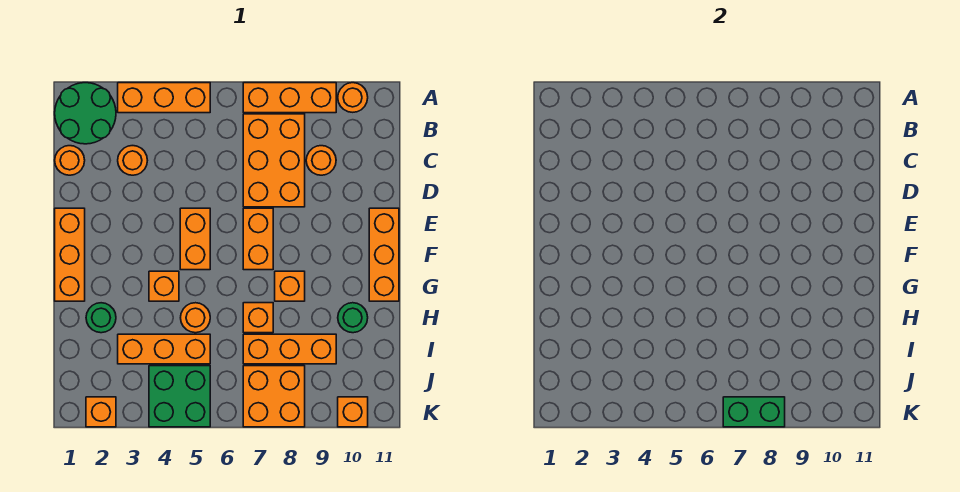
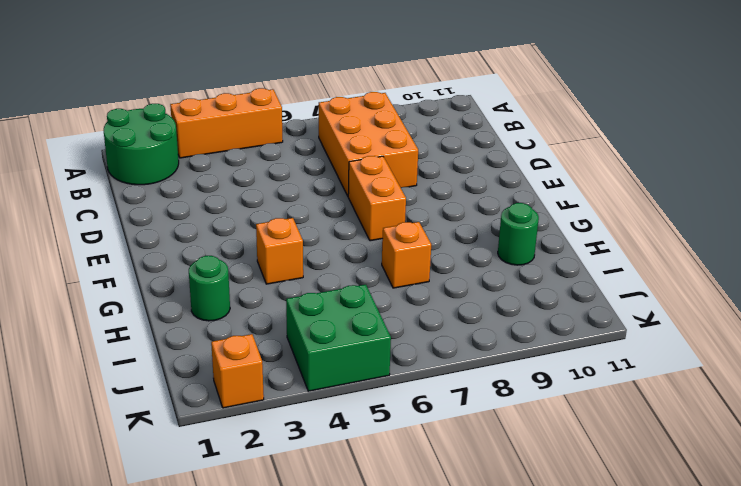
none -> orange 1x3 brick [243,83,336,113]
none -> orange 1x1 round brick [338,83,368,112]
none -> orange 1x1 round brick [55,146,85,175]

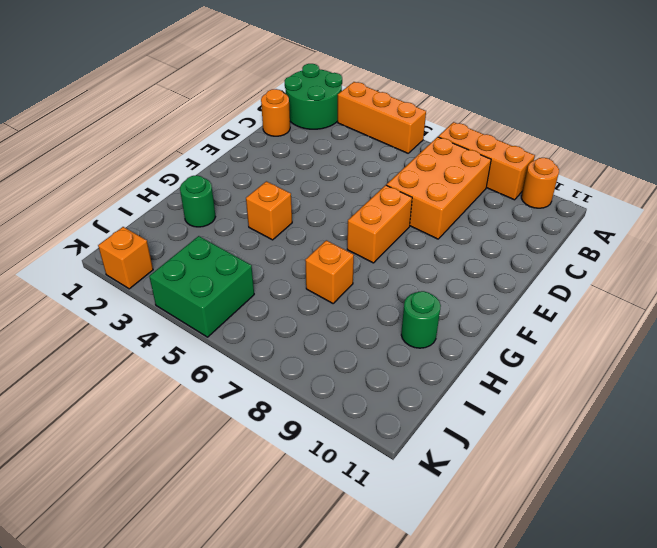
none -> orange 1x1 round brick [118,146,147,175]
none -> orange 1x1 round brick [306,146,336,175]
none -> orange 1x3 brick [55,208,85,301]

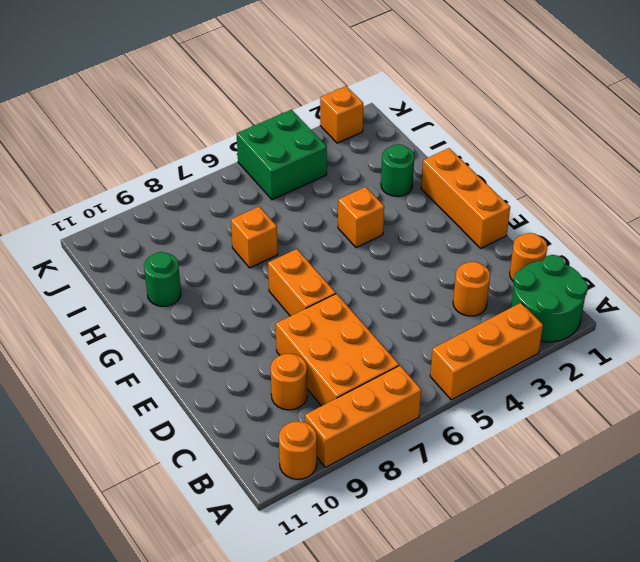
none -> orange 1x2 brick [180,208,210,270]
none -> orange 1x3 brick [369,208,399,301]
none -> orange 1x1 brick [275,271,305,301]

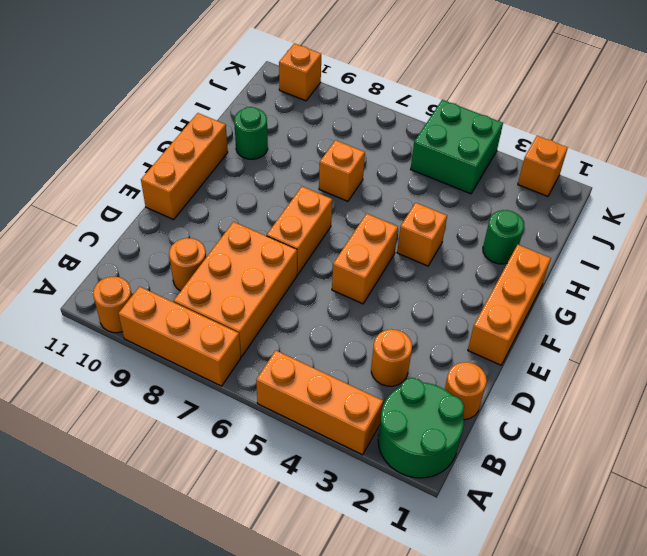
none -> orange 1x1 brick [275,271,305,301]
none -> orange 1x1 round brick [181,303,210,333]
none -> orange 1x3 brick [118,334,210,364]

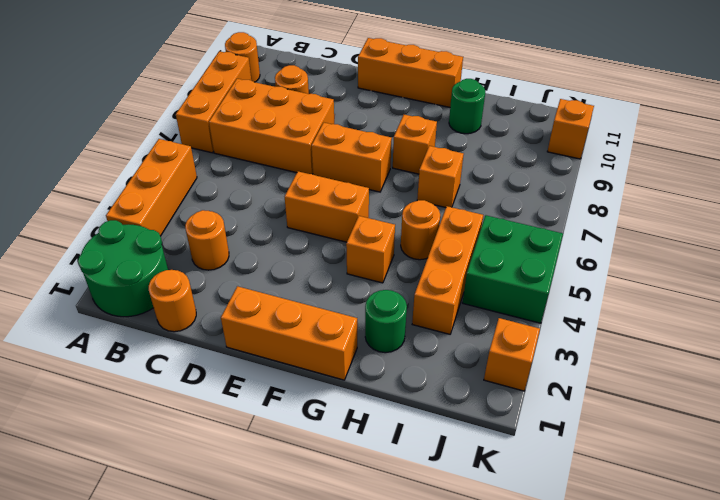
none -> orange 1x3 brick [243,334,336,364]
none -> orange 2x2 brick [243,366,305,427]
none -> green 1x2 brick [723,397,785,427]

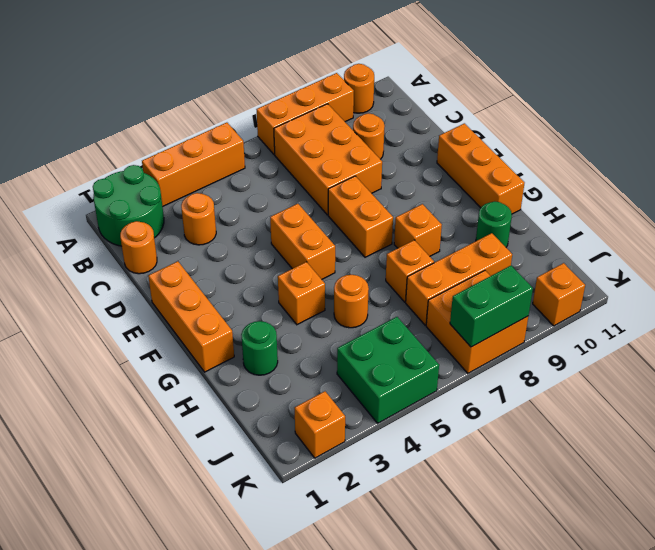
none -> orange 1x3 brick [118,334,210,364]

